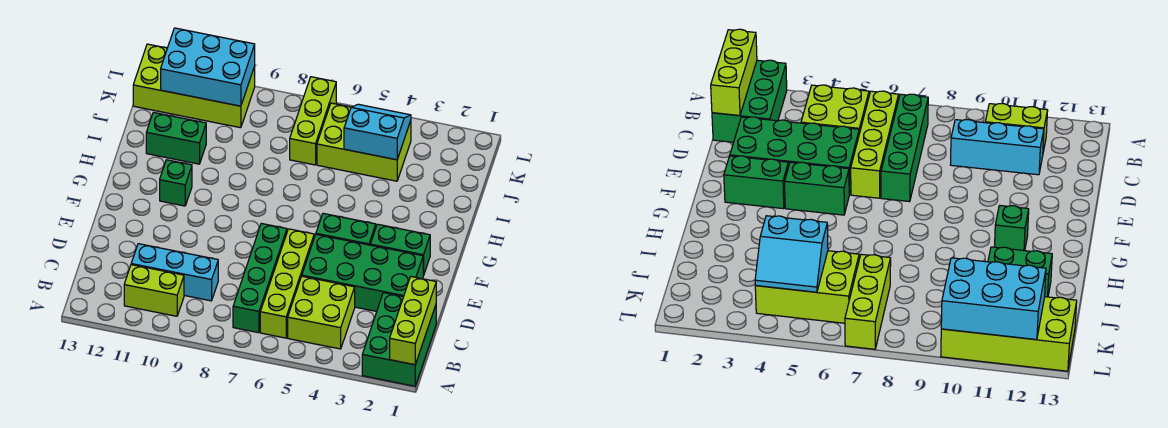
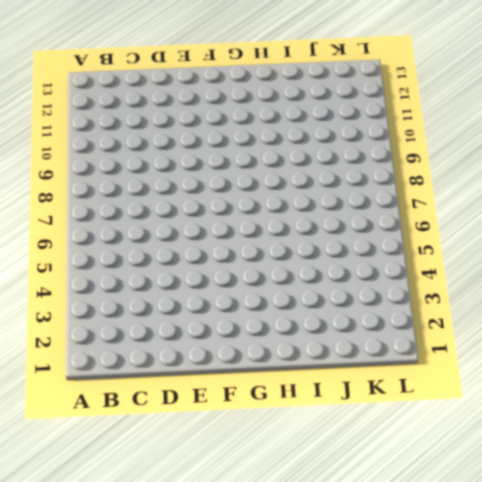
none -> green 2x3 brick [362,293,436,386]
none -> lime 2x2 brick [288,276,355,349]
none -> lime 1x4 brick [260,229,314,338]

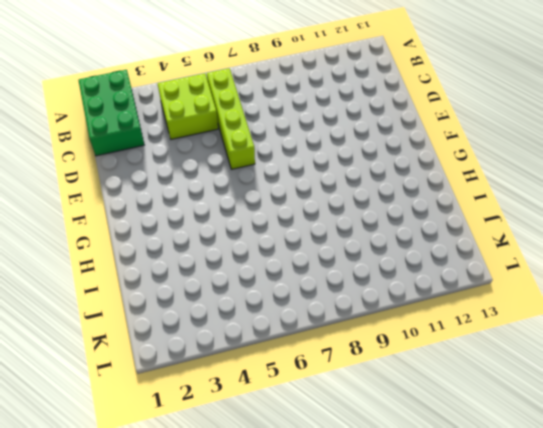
none -> green 1x4 brick [233,223,287,333]
none -> lime 1x2 brick [124,265,184,316]
none -> cyan 1x3 brick [131,244,218,301]

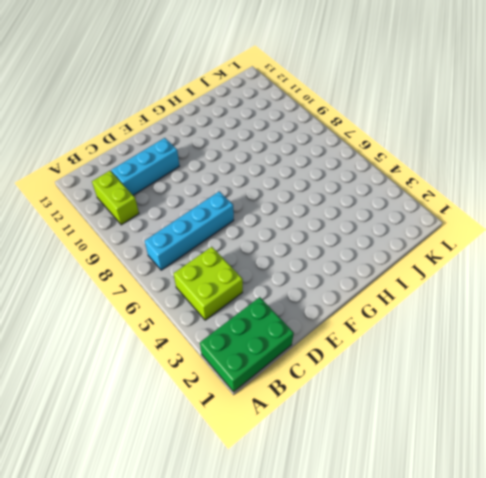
cyan 1x4 brick [145,191,234,270] -> green 1x4 brick [233,223,287,333]
cyan 1x3 brick [111,138,179,195] -> cyan 1x3 brick turned to [131,244,218,301]
none -> lime 1x4 brick [260,229,314,338]
none -> green 2x4 brick [302,234,423,311]
none -> green 1x2 brick [370,224,430,276]

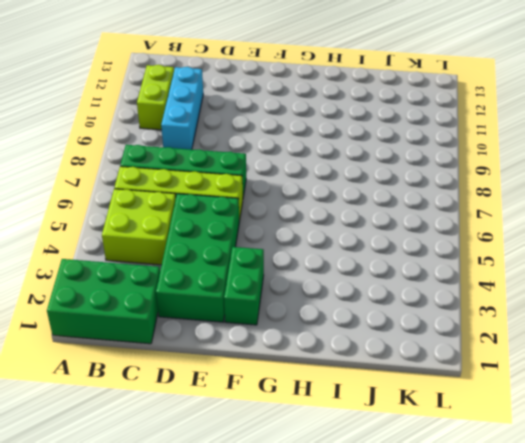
none -> green 1x2 brick [316,213,376,245]
none -> green 1x1 brick [160,160,192,206]
none -> green 1x2 brick [146,112,206,164]

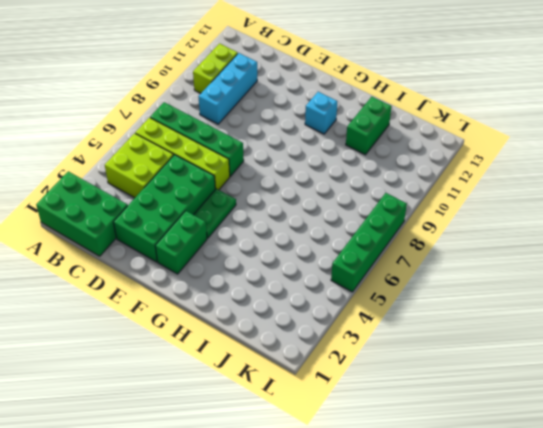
green 1x2 plate [194,189,236,238] -> green 1x2 brick [316,213,376,245]
cyan 1x1 brick [305,92,337,134] -> green 1x1 brick [160,160,192,206]
green 1x4 brick [331,193,407,292] -> lime 1x3 brick [290,77,336,165]
none -> lime 2x3 brick [317,103,411,181]
none -> lime 2x4 brick [133,44,255,128]
none -> lime 1x3 brick [390,277,436,365]

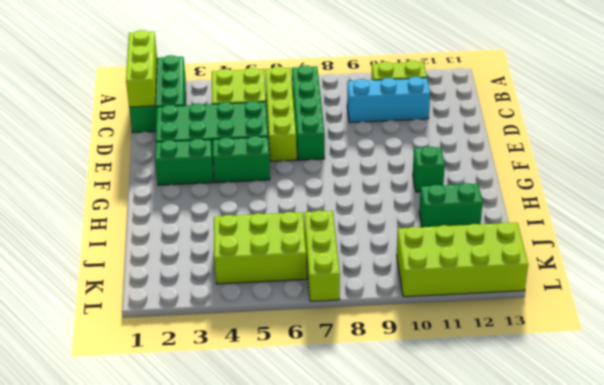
none -> cyan 2x2 slope [344,104,411,160]
none -> cyan 2x3 brick [161,28,255,106]

